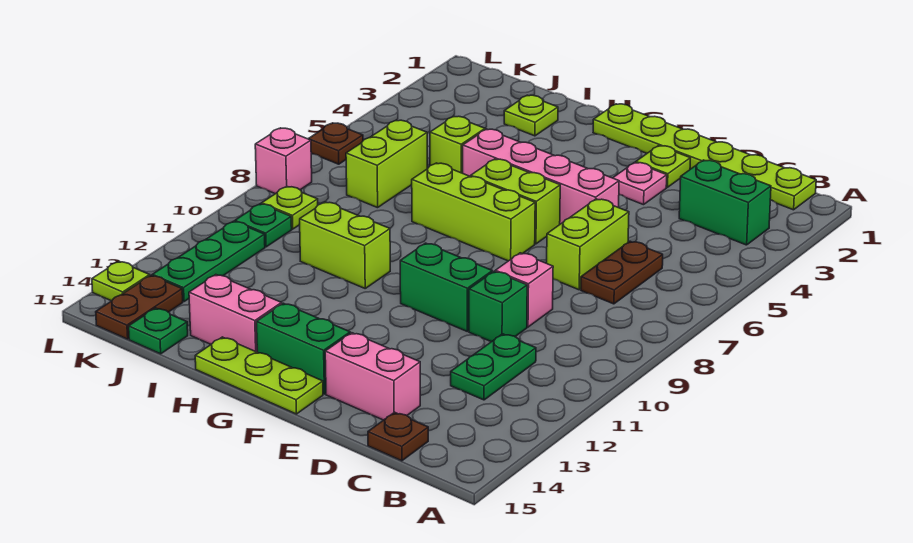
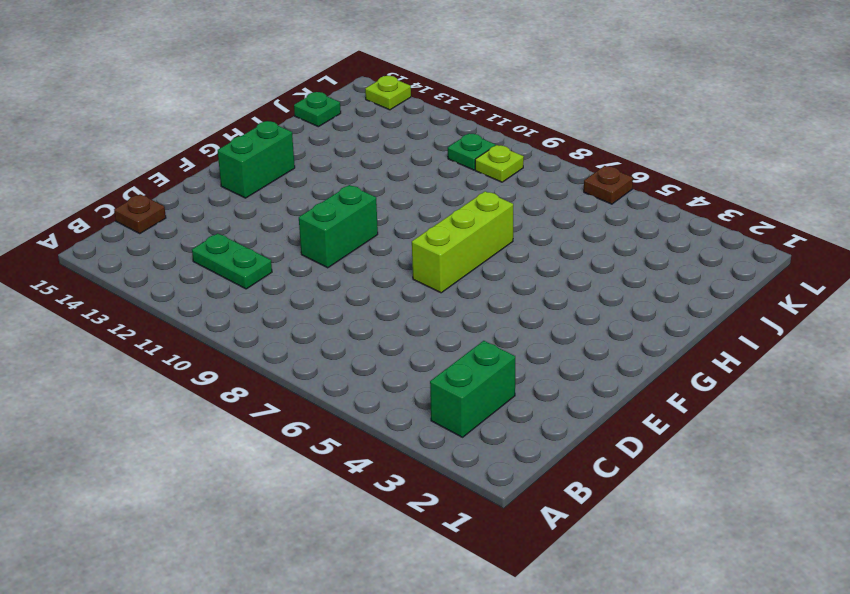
none -> lime 1x6 plate [593,104,816,210]
none -> brown 1x2 plate [581,241,663,304]
none -> lime 1x2 brick [547,199,629,290]
none -> pink 1x1 brick [495,253,553,327]

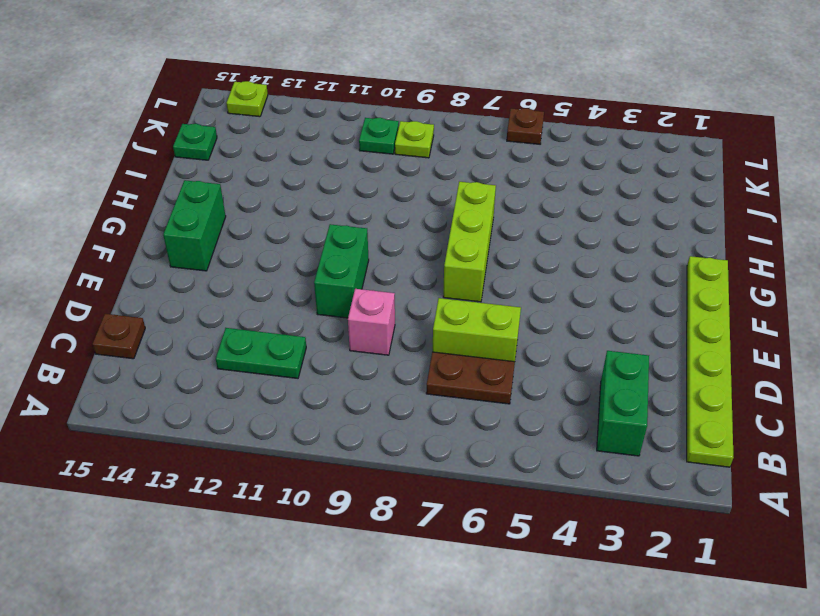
none -> green 1x1 brick [469,271,527,342]
none -> pink 1x2 brick [325,333,420,420]
none -> lime 1x1 plate [636,146,690,187]
none -> pink 1x1 plate [613,162,667,205]

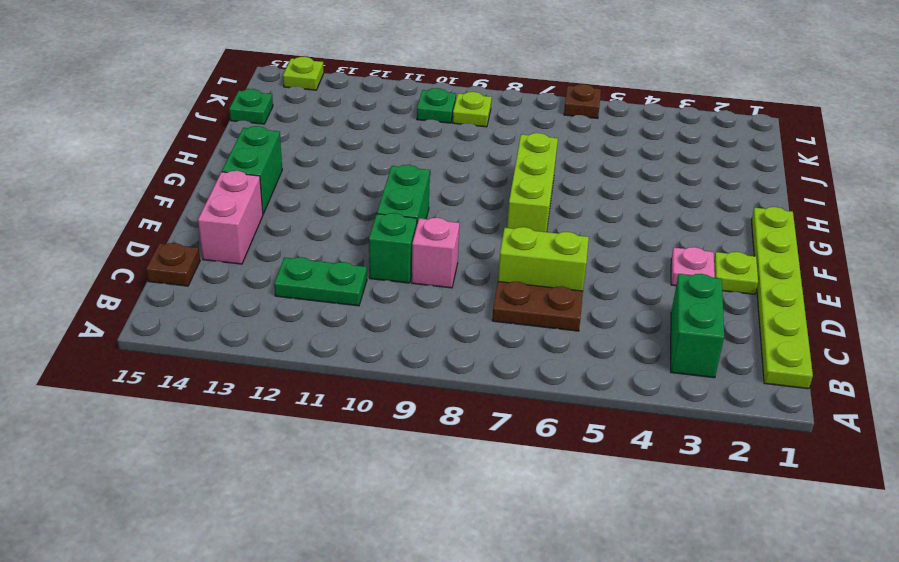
none -> pink 1x4 brick [463,129,619,224]
none -> lime 1x2 brick [471,159,560,244]
none -> lime 1x3 plate [195,337,323,414]
none -> lime 1x2 brick [300,202,390,288]

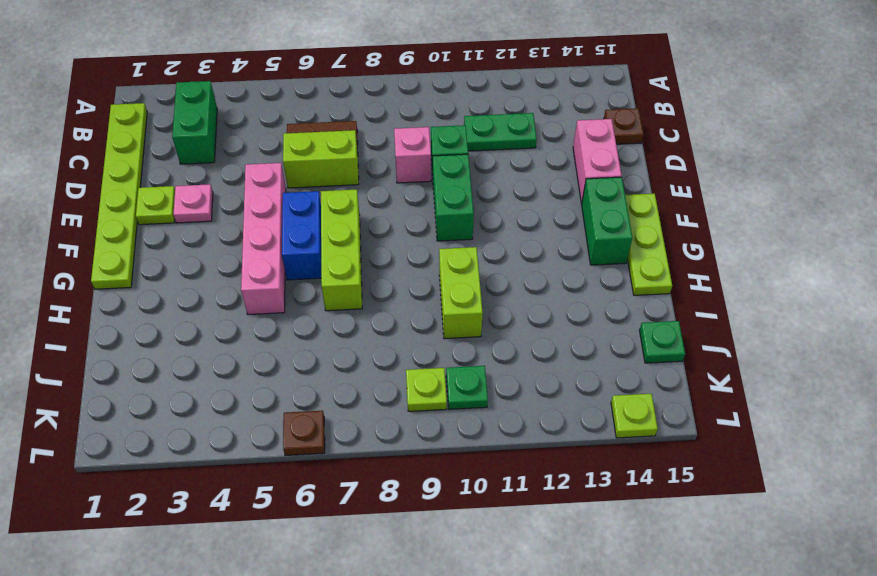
blue 1x2 brick [282,191,321,280] -> lime 1x2 brick [471,159,560,244]
none -> pink 1x2 brick [189,275,282,352]
none -> lime 1x1 plate [504,95,558,136]
none -> lime 1x1 brick [430,116,485,173]
none -> lime 1x2 brick [346,120,427,208]

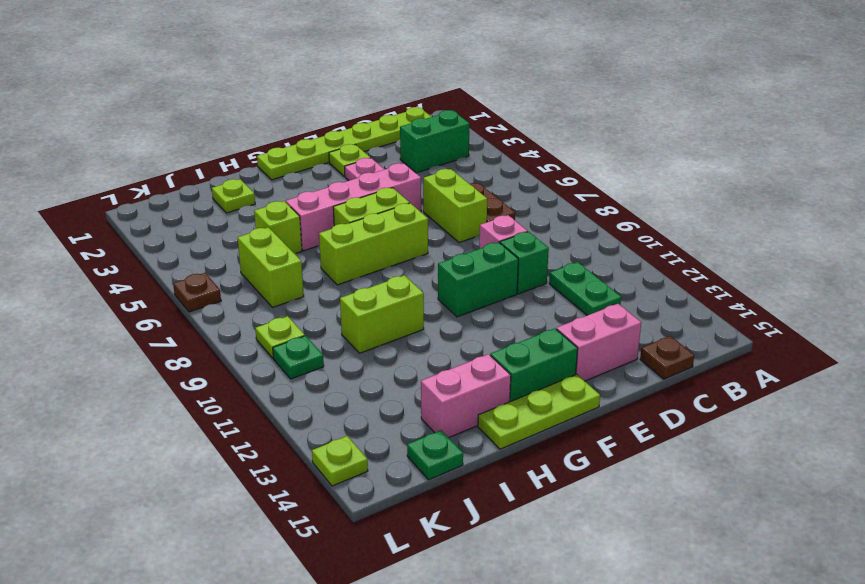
none -> green 1x3 plate [153,221,265,302]
none -> brown 1x2 plate [96,275,183,339]
none -> pink 1x1 brick [255,128,312,194]

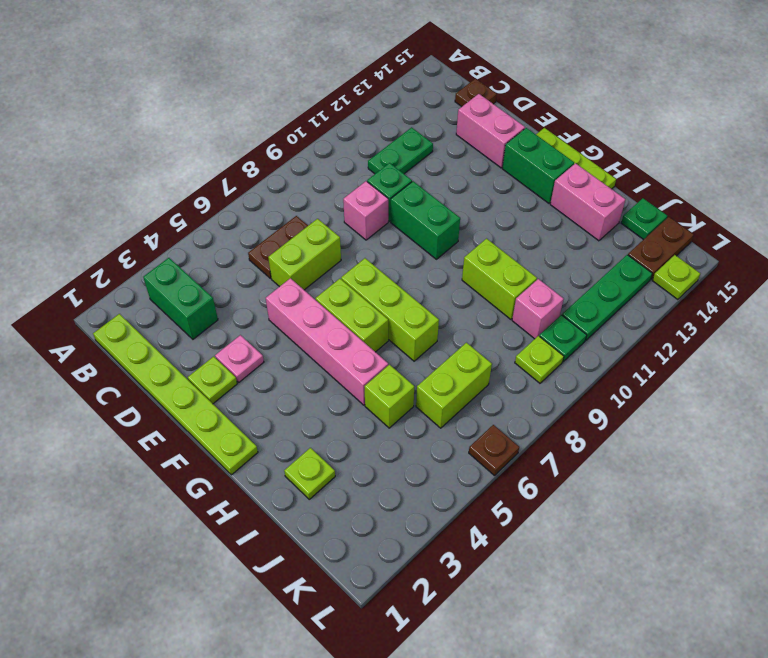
pink 1x1 brick [512,279,564,339] -> pink 1x1 brick moved to [255,128,312,194]

